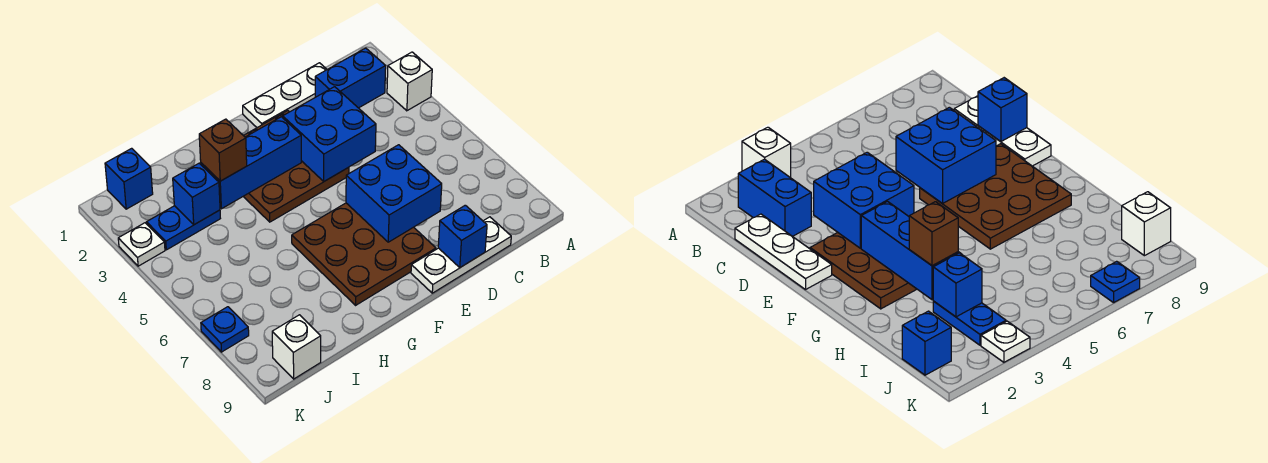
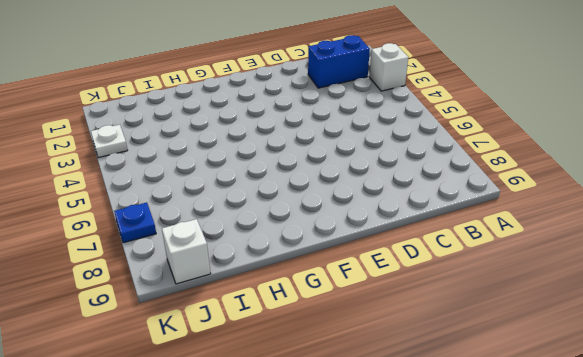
none -> white 1x3 plate [243,63,327,128]
none -> white 1x3 plate [411,217,511,293]
none -> brown 3x3 plate [243,111,349,222]

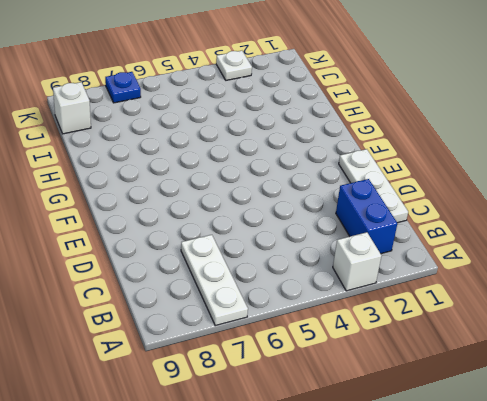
white 1x3 plate [181,235,248,326] -> white 1x3 plate moved to [411,217,511,293]
none -> brown 3x3 plate [243,111,349,222]
none -> brown 3x3 plate [292,203,436,305]
none -> blue 1x2 plate [147,206,220,250]

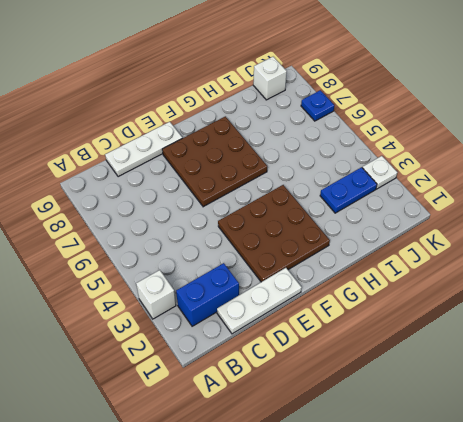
none -> blue 1x1 brick [105,148,153,209]
none -> blue 2x2 brick [283,87,376,181]
none -> blue 2x2 brick [346,145,442,242]

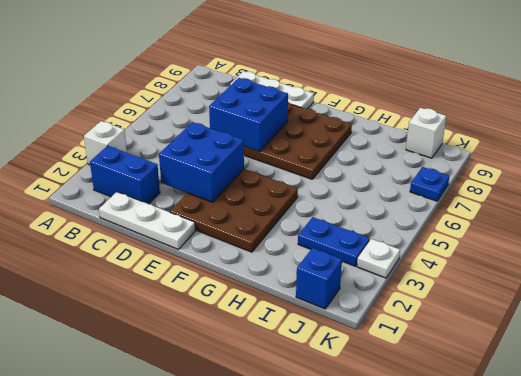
none -> blue 1x1 brick [438,205,487,267]
none -> blue 1x3 brick [201,117,301,209]
none -> blue 1x1 brick [173,163,220,225]

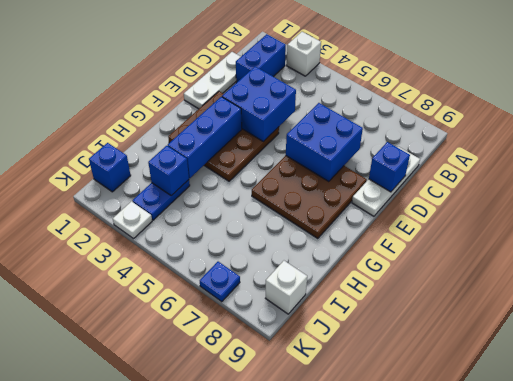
none -> brown 1x1 brick [199,119,247,181]

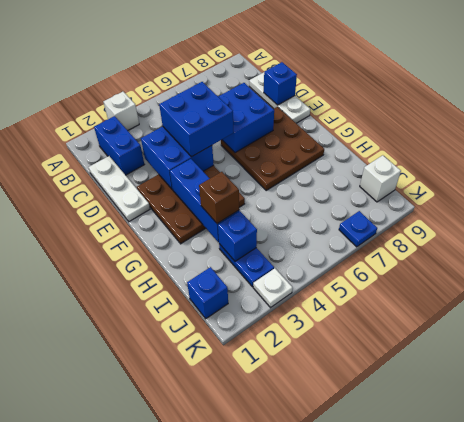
blue 2x2 brick [159,82,233,157] -> none

